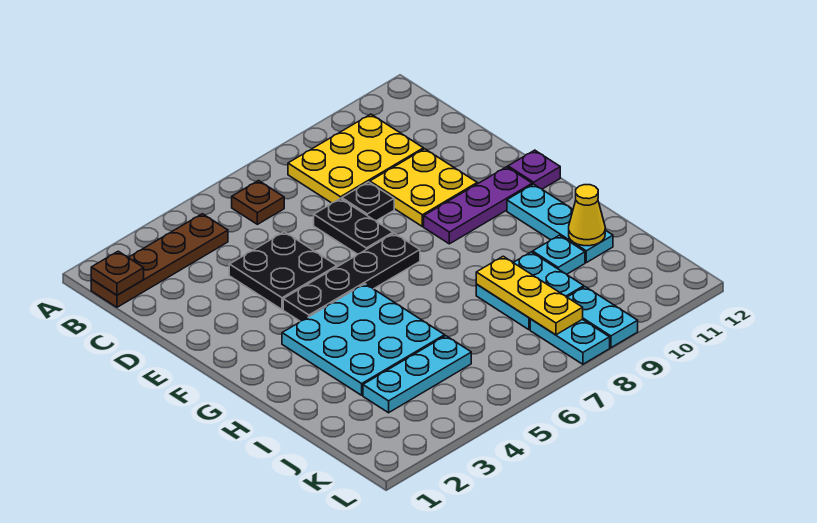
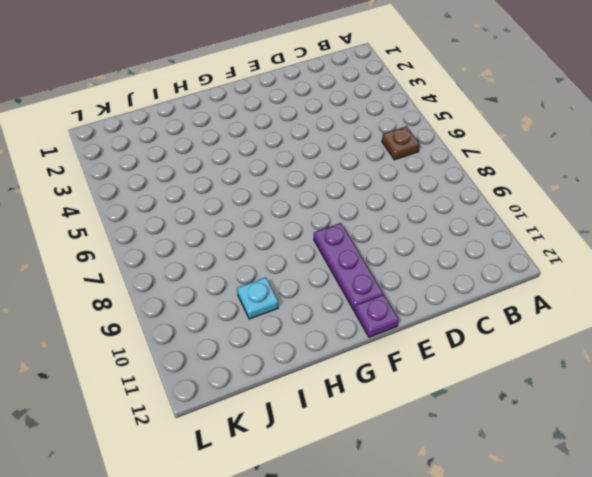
none -> brown 1x4 plate [91,214,228,307]
none -> yellow 2x3 plate [288,114,423,203]
none -> black 2x2 plate [229,232,337,309]

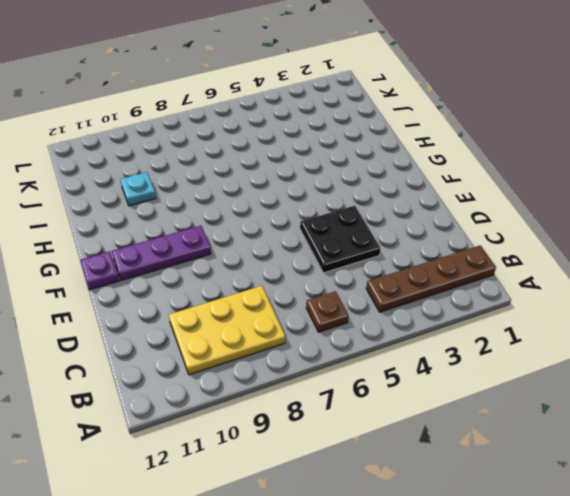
none -> black 1x2 plate [314,198,393,254]
none -> black 1x1 plate [342,182,394,221]
none -> yellow 2x2 plate [370,149,477,227]

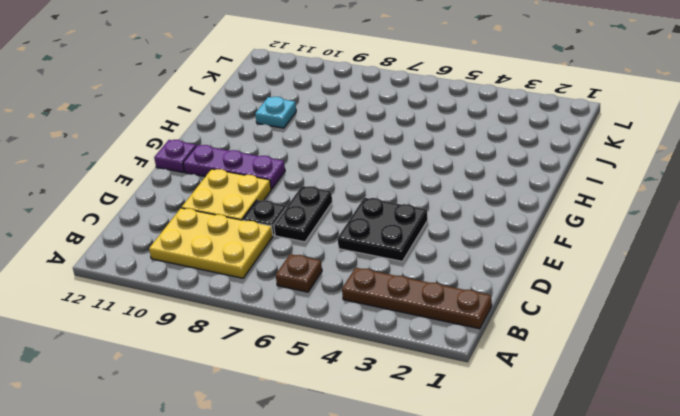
none -> black 1x4 plate [283,233,420,321]
none -> cyan 3x3 plate [282,284,445,395]
none -> cyan 1x3 plate [507,184,613,263]

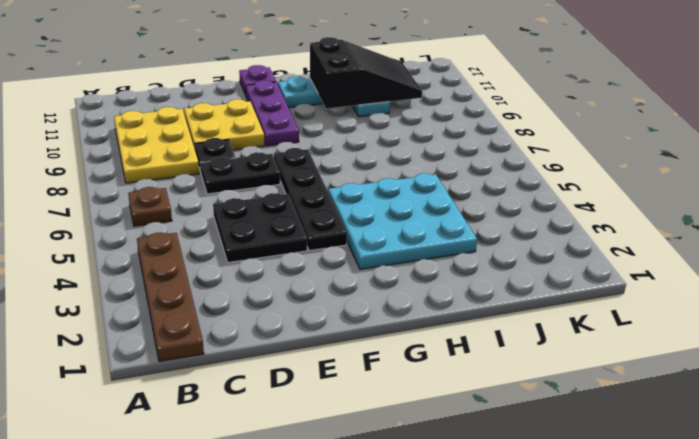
black 2x3 slope [310,37,422,109] -> yellow 1x1 cone [569,185,605,246]
none -> cyan 2x2 plate [476,252,584,330]
none -> cyan 1x3 plate [363,336,471,413]
none -> cyan 1x2 plate [530,319,610,364]

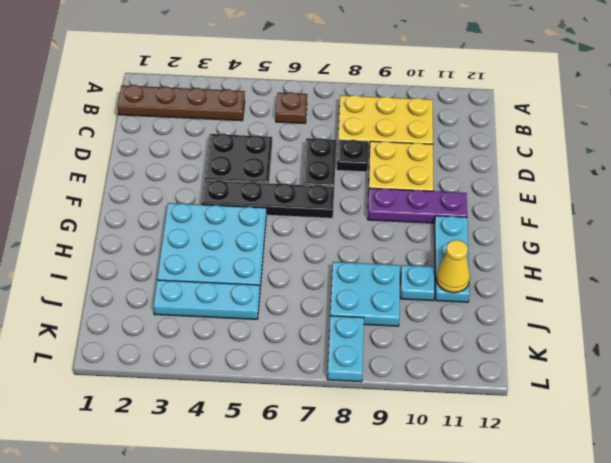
none -> purple 1x1 plate [508,150,560,189]
none -> cyan 1x2 plate [567,287,638,348]
none -> brown 1x1 plate [91,251,144,295]

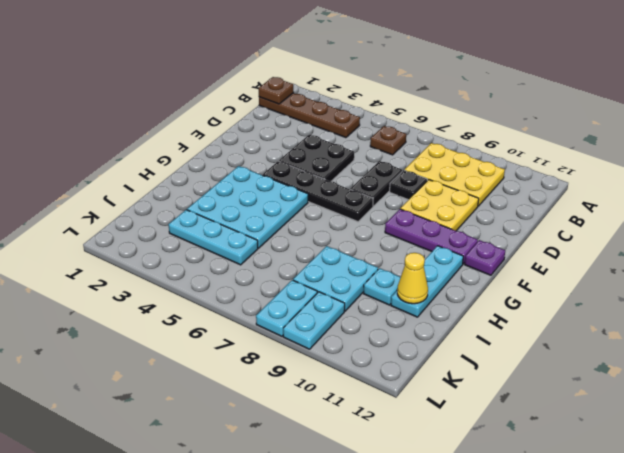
none -> yellow 1x3 plate [476,256,583,335]

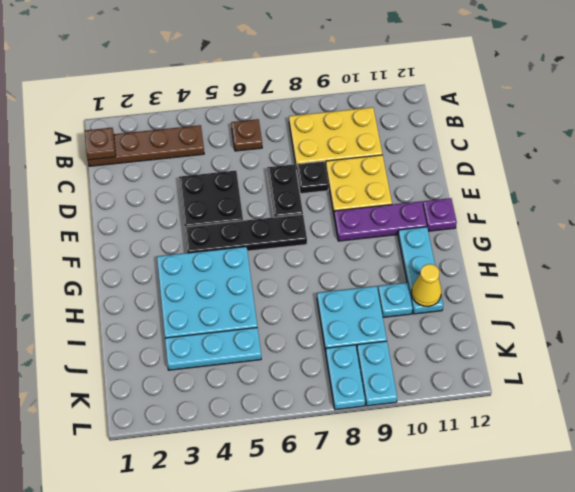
none -> yellow 1x3 plate [476,256,583,335]

